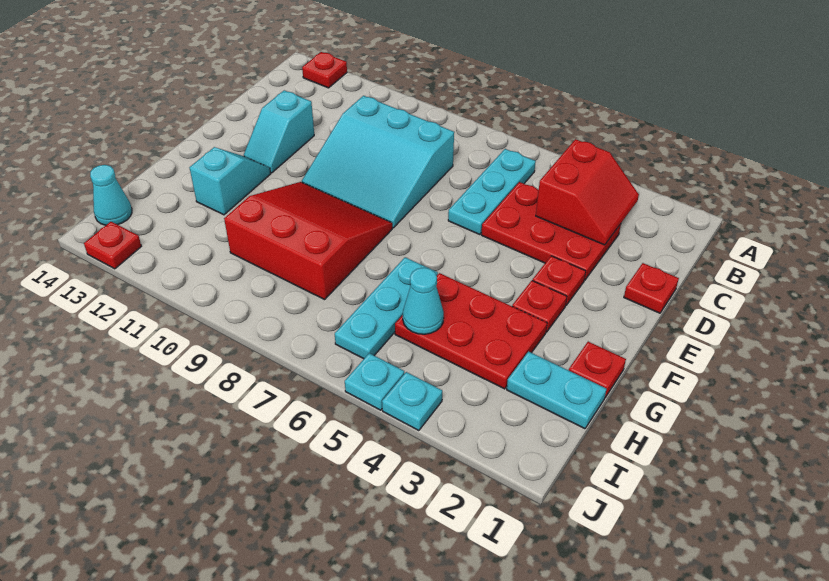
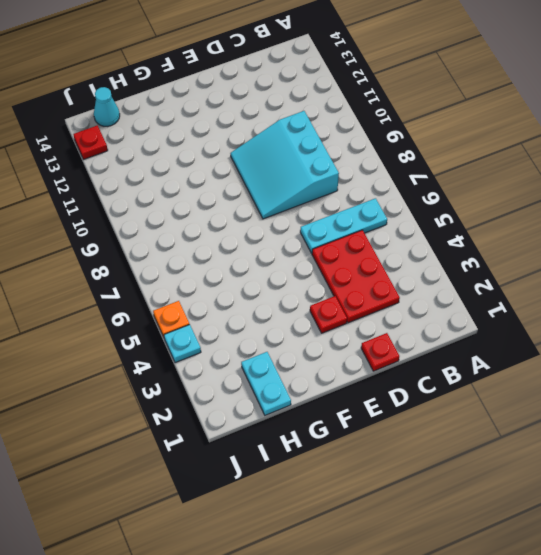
orange 1x1 plate [153,301,189,337] -> cyan 1x1 plate [345,353,404,410]
none -> red 1x1 plate [302,52,347,88]
none -> cyan 1x2 slope [244,90,314,173]
none -> red 1x1 plate [512,281,567,332]

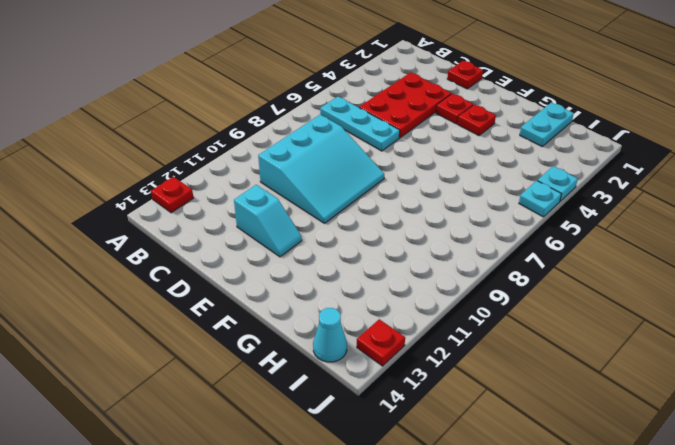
none -> red 3x3 slope [224,182,392,299]
none -> cyan 1x2 slope [190,147,271,215]
none -> red 1x1 plate [569,342,626,397]

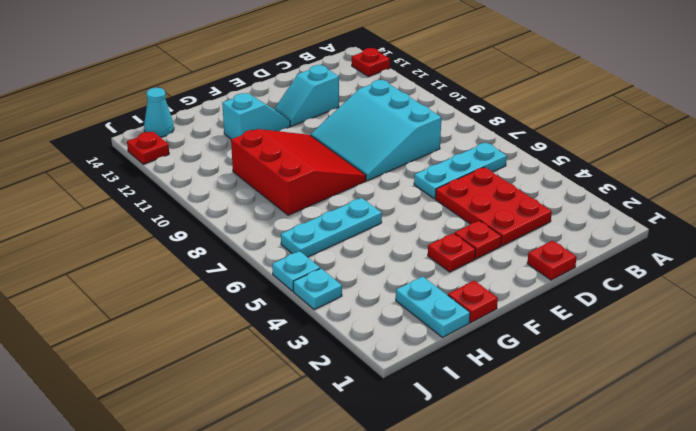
none -> red 2x3 plate [395,273,547,389]
none -> red 2x2 slope [536,139,639,245]
none -> cyan 1x1 cone [403,268,444,334]

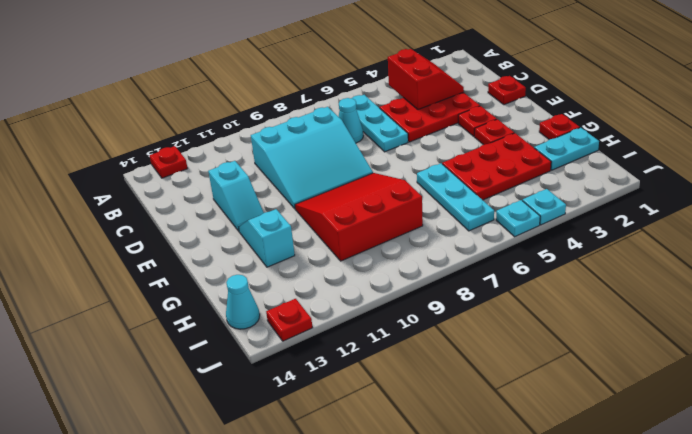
cyan 1x1 cone [339,98,363,143] -> cyan 1x1 cone moved to [403,268,444,334]

